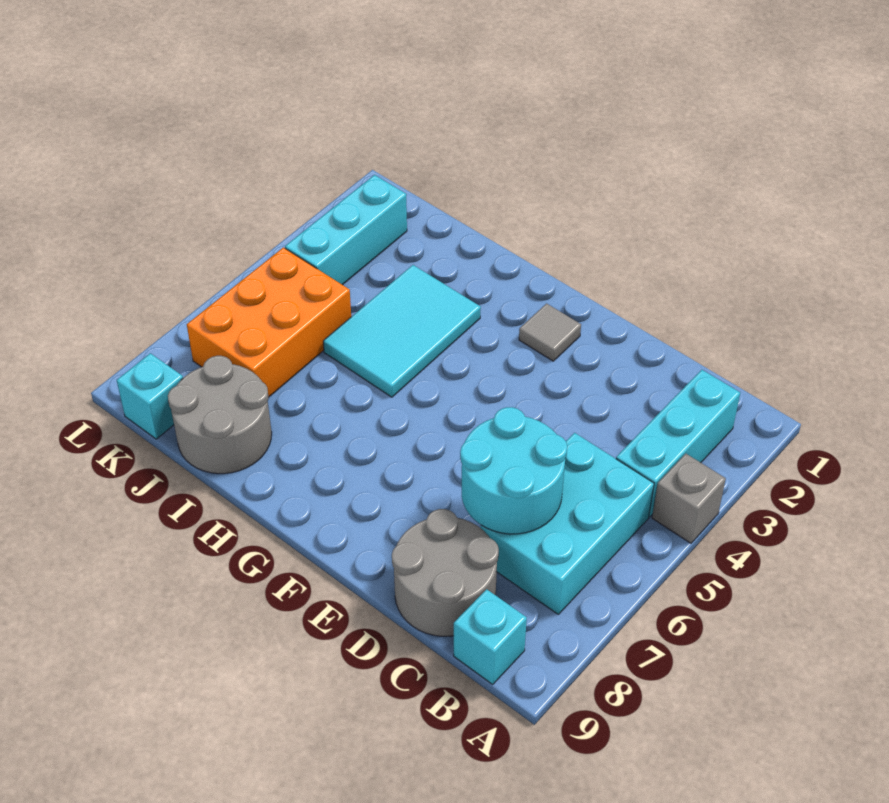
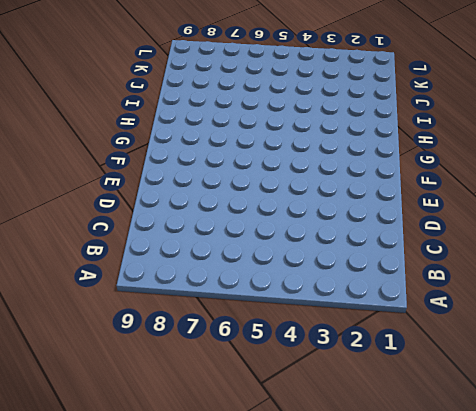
none -> grey 1x1 brick [652,454,726,543]
none -> cyan 1x3 brick [616,370,740,517]
none -> cyan 2x3 brick [481,433,654,614]

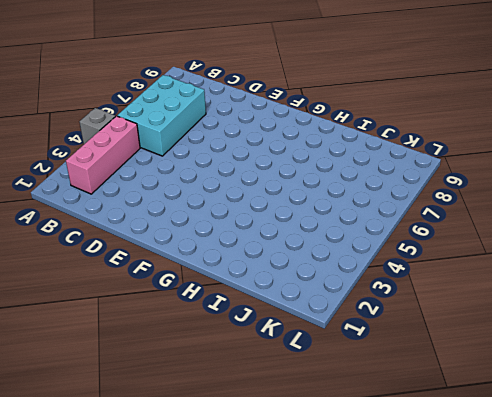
pink 1x3 brick [66,116,140,194] -> cyan 1x3 brick [616,370,740,517]
none -> cyan 1x1 brick [454,589,527,684]
none -> grey 2x2 round brick [392,509,499,636]
none -> grey 1x1 tile [519,304,581,361]

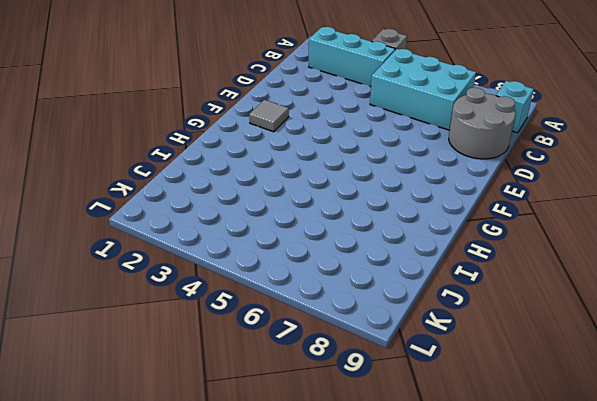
none -> cyan 2x3 tile [323,265,481,397]
none -> grey 2x2 round brick [168,356,272,474]
none -> orange 2x3 brick [187,247,351,397]

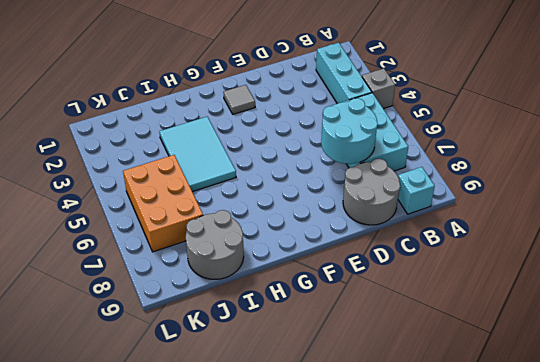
none -> cyan 1x3 brick [285,175,407,285]
none -> cyan 1x1 brick [117,353,183,439]

